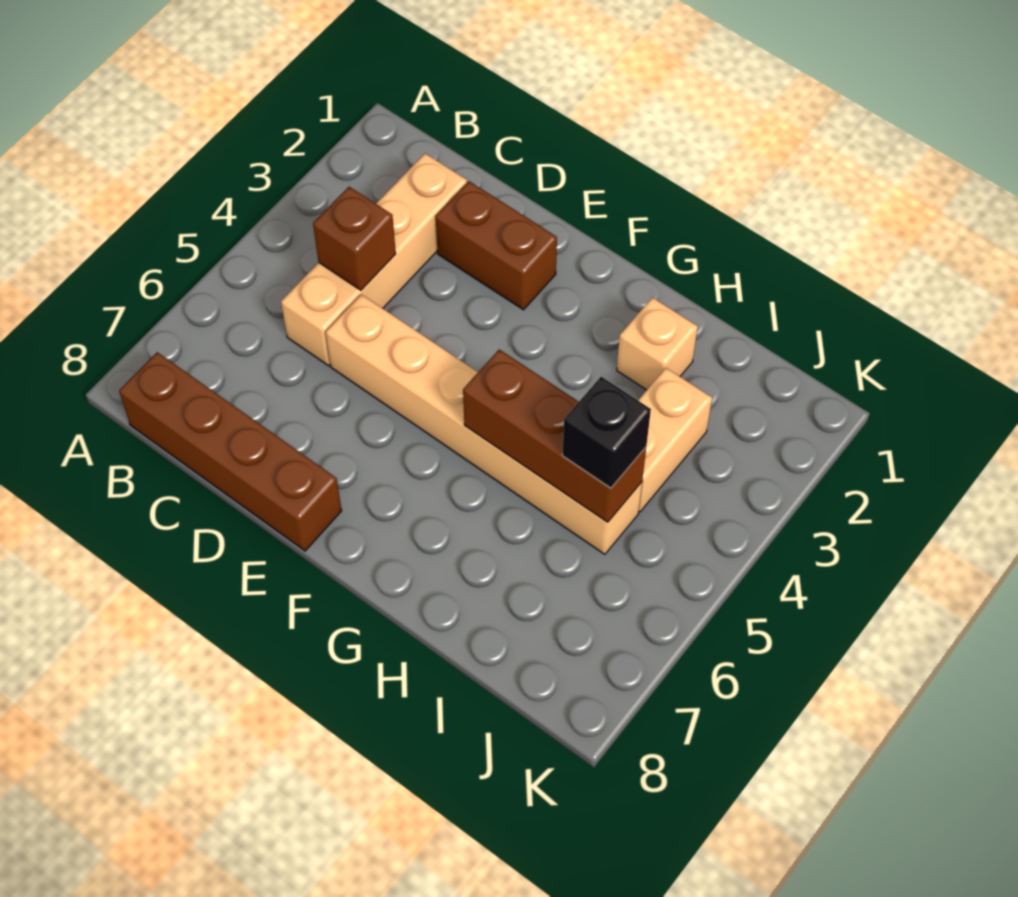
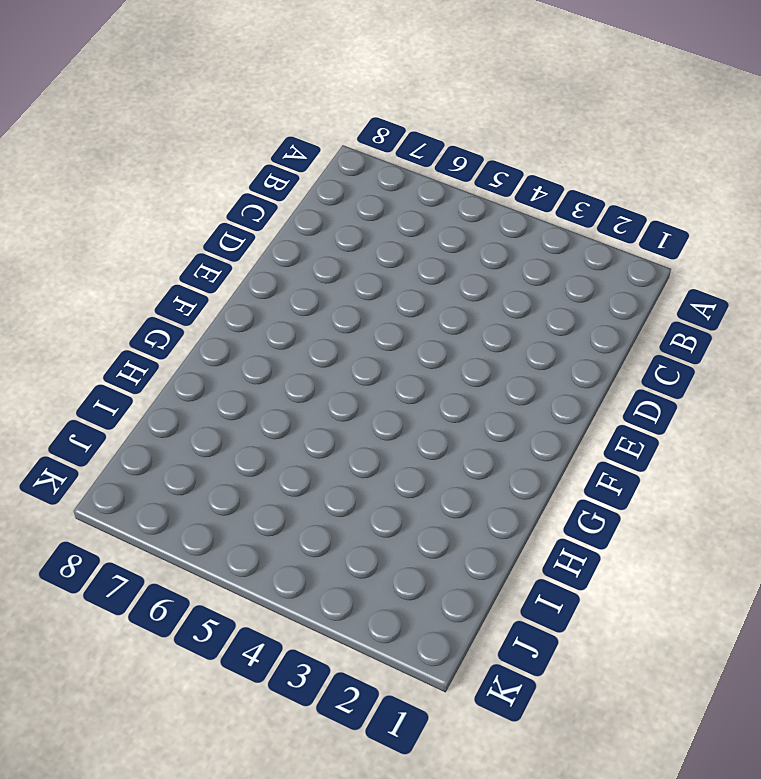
none -> brown 1x4 brick [119,352,342,551]
none -> tan 1x4 brick [281,153,467,366]

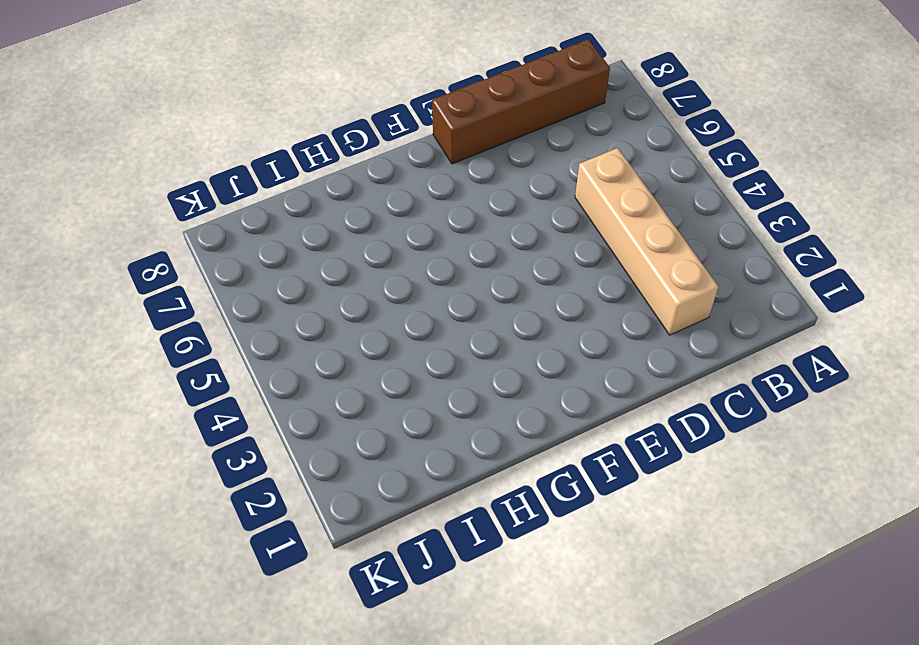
none -> brown 1x2 brick [436,181,557,310]
none -> tan 1x6 brick [326,294,642,554]

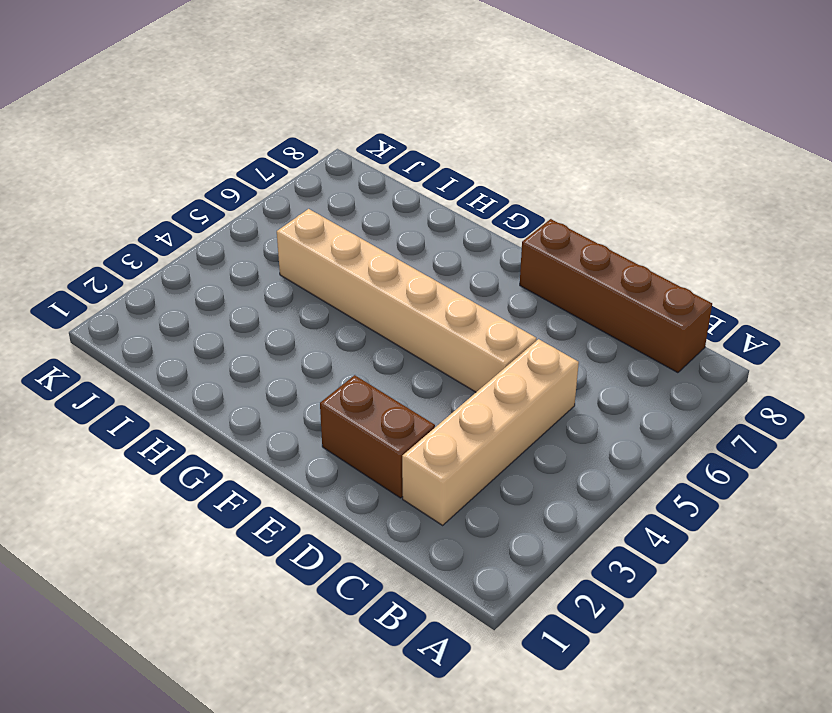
none -> tan 1x1 brick [617,298,698,390]
none -> tan 1x2 brick [638,368,712,512]

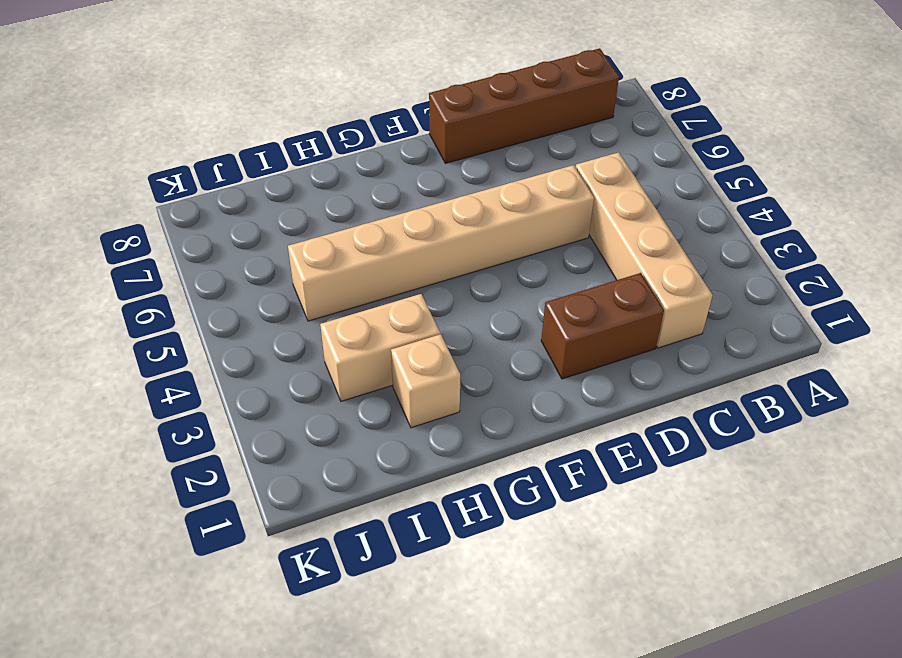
tan 1x2 brick [320,294,440,401] -> tan 1x2 brick turned to [638,368,712,512]
none -> brown 1x1 brick [313,187,396,290]
none -> brown 1x3 brick [463,349,646,522]

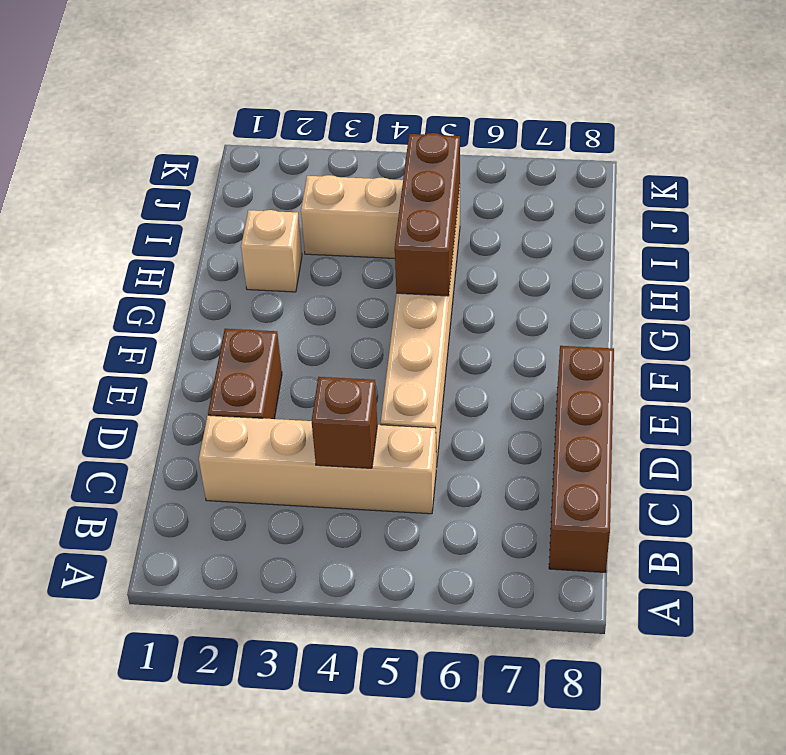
none -> black 1x1 brick [562,377,651,488]

